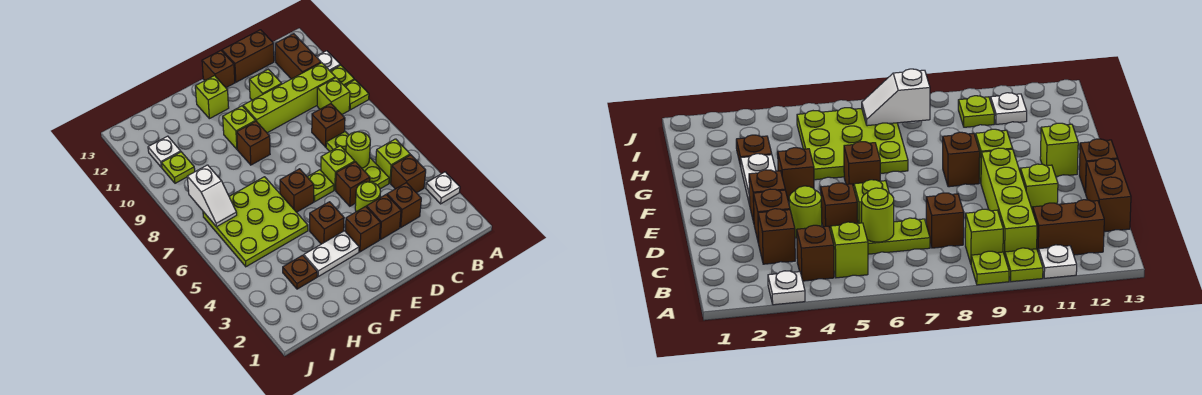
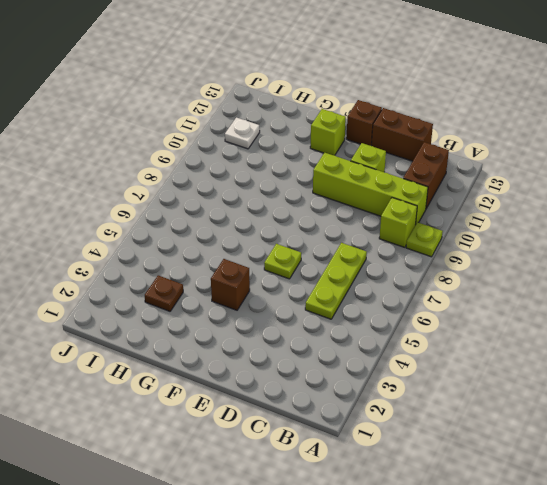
none -> white 1x1 plate [426,172,460,204]
none -> lime 1x1 plate [330,65,354,85]
none -> white 1x1 plate [316,51,340,71]
none -> brown 1x1 brick [391,155,426,193]

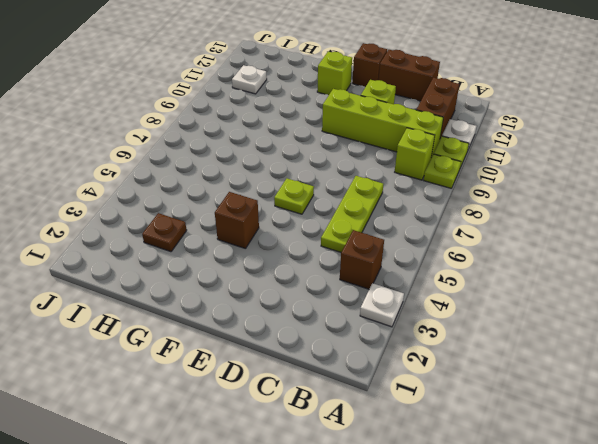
none -> lime 1x1 brick [376,139,410,183]
none -> brown 1x1 brick [387,183,421,227]
none -> brown 1x1 brick [312,104,345,147]
none -> brown 1x1 brick [367,195,401,240]

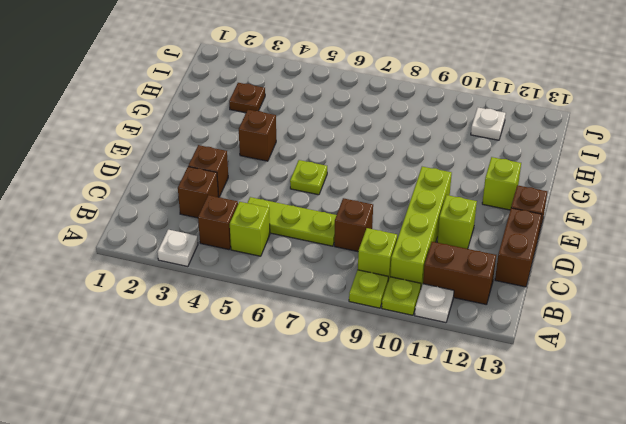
none -> lime 1x1 round brick [355,182,380,212]
none -> brown 1x1 brick [336,162,370,206]
none -> lime 1x1 brick [321,146,355,190]
none -> brown 1x1 brick [345,207,380,252]

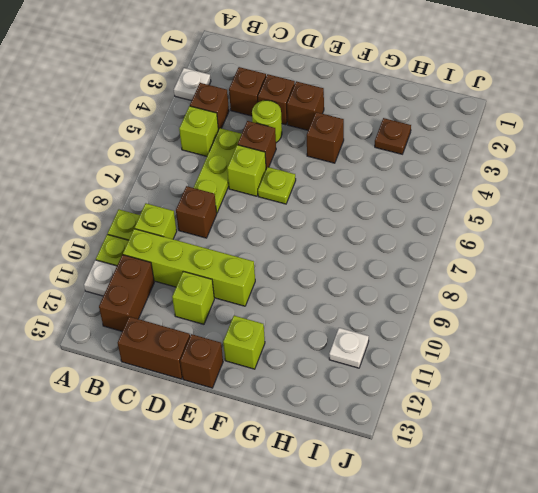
none -> white 1x2 plate [304,231,359,276]
none -> brown 1x1 brick [280,169,314,212]
none -> brown 1x1 brick [237,121,270,165]
none -> lime 1x1 brick [223,106,255,149]

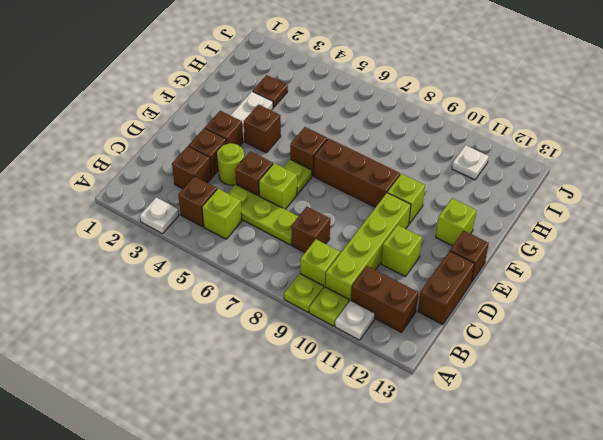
brown 1x3 brick [314,138,400,207] -> brown 1x1 brick [237,121,270,165]
none -> lime 3x3 plate [203,177,308,267]
none -> lime 1x1 plate [162,152,195,183]
none -> lime 1x1 round brick [346,132,370,168]
none -> white 1x2 slope [187,165,237,227]

